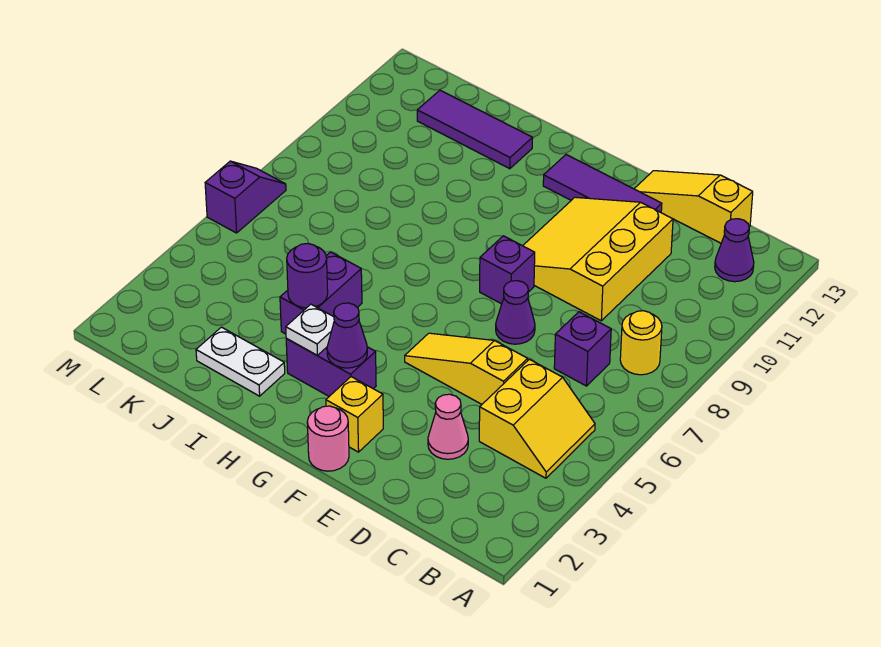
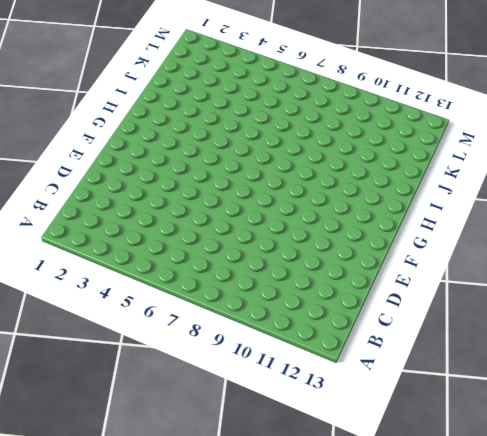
none -> yellow 2x2 slope [479,359,595,478]
none -> yellow 1x1 round brick [620,311,662,375]
none -> purple 1x1 cone [715,219,754,282]

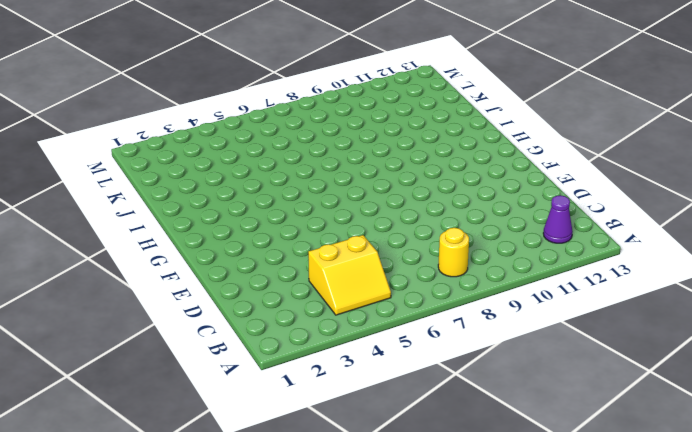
none -> purple 1x1 brick [554,312,611,386]
none -> yellow 1x3 slope [634,171,753,243]
none -> pink 1x1 cone [428,394,468,459]

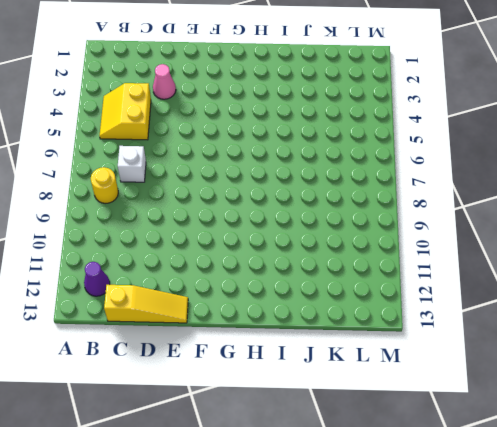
white 1x1 brick [118,146,146,182] -> purple 1x1 brick [554,312,611,386]
none -> yellow 1x3 slope [405,333,528,404]
none -> yellow 3x3 slope [523,197,673,321]
none -> purple 1x1 cone [496,281,535,344]

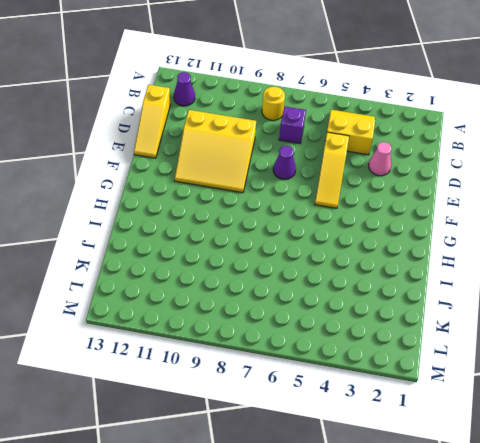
none -> purple 1x3 tile [543,155,662,212]
none -> pink 1x1 round brick [307,406,349,471]
none -> yellow 1x1 brick [326,377,383,452]

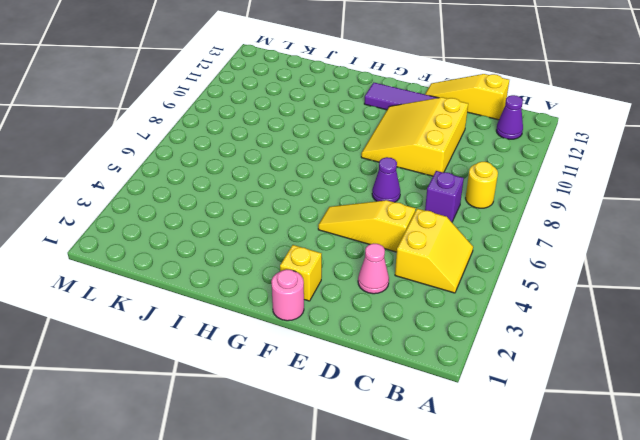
none -> purple 1x1 brick [480,236,535,304]
none -> purple 1x2 brick [286,339,376,396]
none -> white 1x2 plate [196,327,285,396]

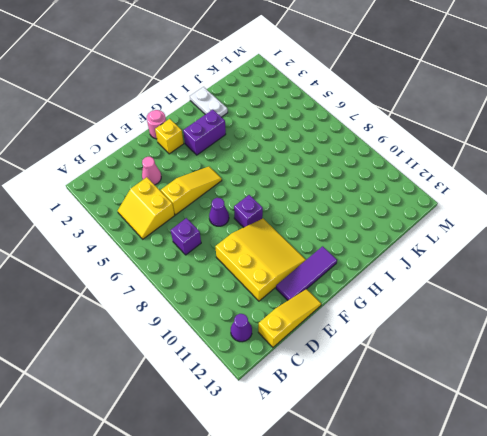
white 1x2 plate [190,87,228,117] -> white 1x2 plate turned to [196,327,285,396]
none -> yellow 1x1 round brick [620,311,662,375]
none -> purple 1x2 brick [280,252,362,334]
none -> purple 1x3 tile [417,90,533,169]

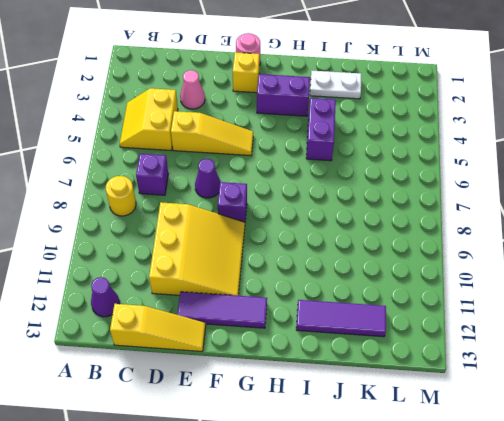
none -> purple 1x2 slope [205,161,286,233]
none -> purple 1x1 cone [327,303,367,368]
none -> white 1x1 plate [286,304,334,355]

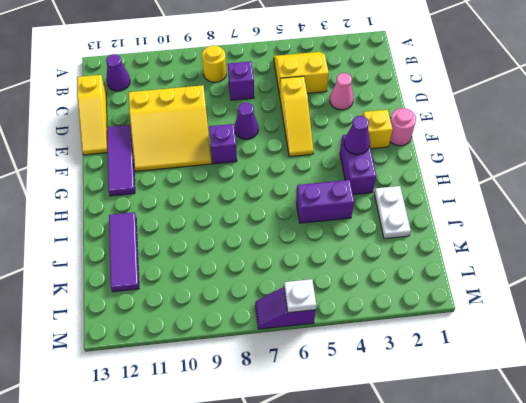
white 1x1 plate [284,279,316,313] -> white 1x1 plate moved to [286,304,334,355]
none -> purple 1x1 round brick [287,244,328,308]

